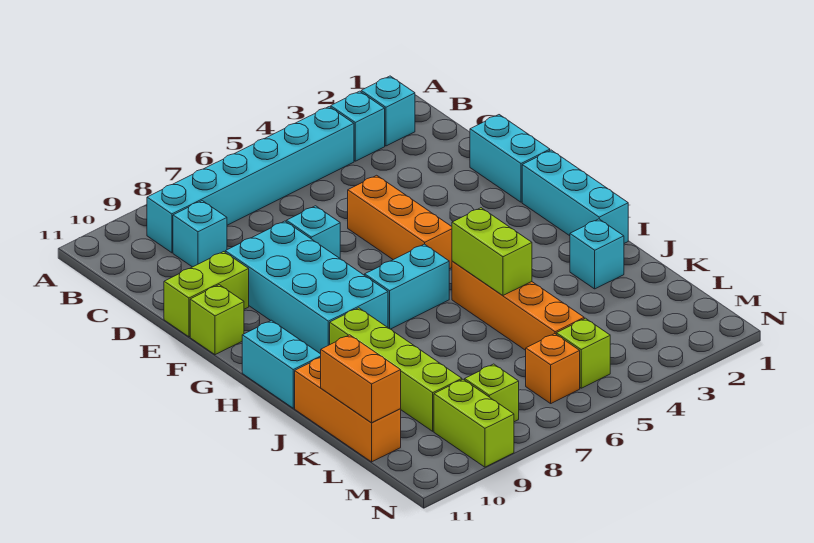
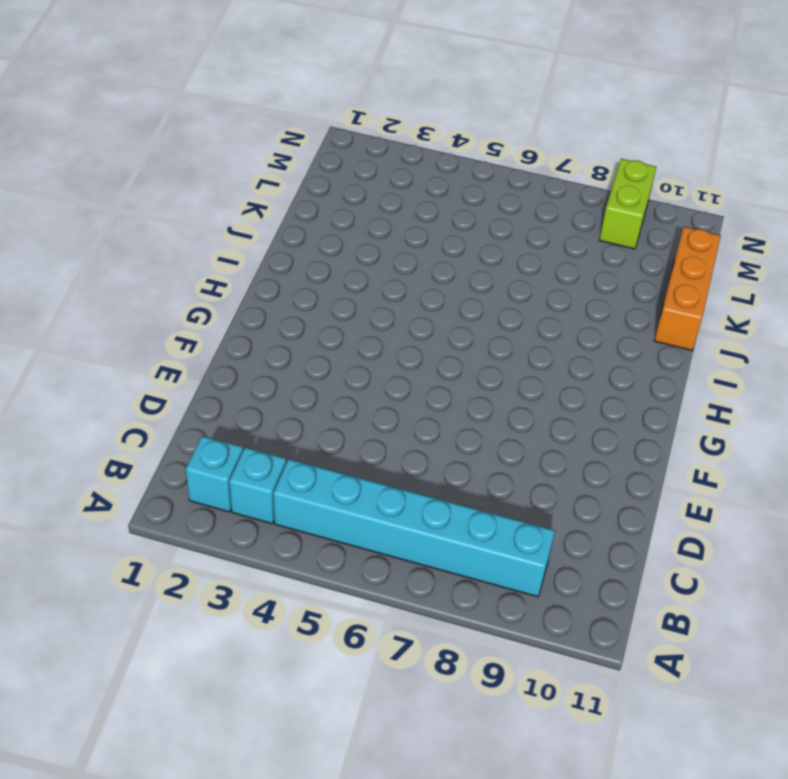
none -> cyan 1x1 brick [173,201,227,267]
none -> cyan 1x2 brick [470,115,550,202]
none -> orange 1x3 brick [348,175,452,269]

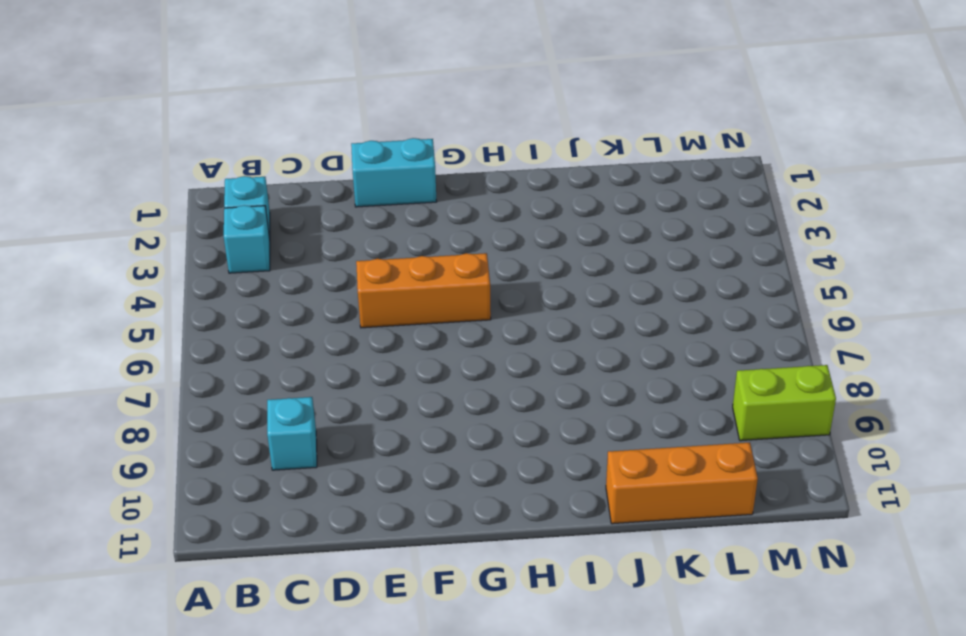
none -> cyan 1x6 brick [147,107,354,253]
none -> cyan 1x1 brick [286,206,340,258]
none -> cyan 2x4 brick [225,221,388,354]

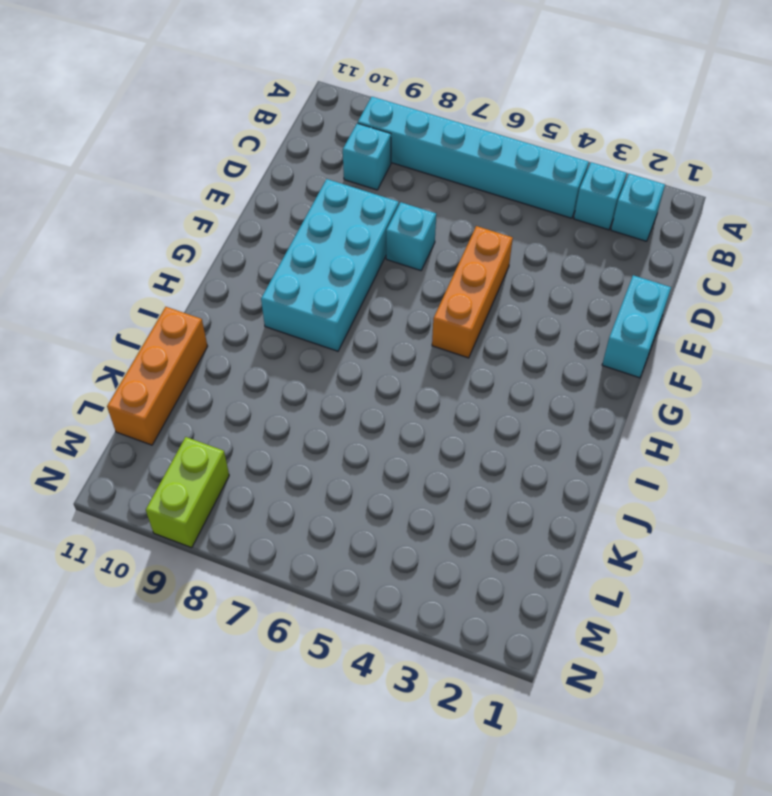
none -> lime 1x2 brick [164,252,249,337]
none -> lime 1x1 brick [190,285,244,355]
none -> cyan 1x3 brick [522,150,628,243]

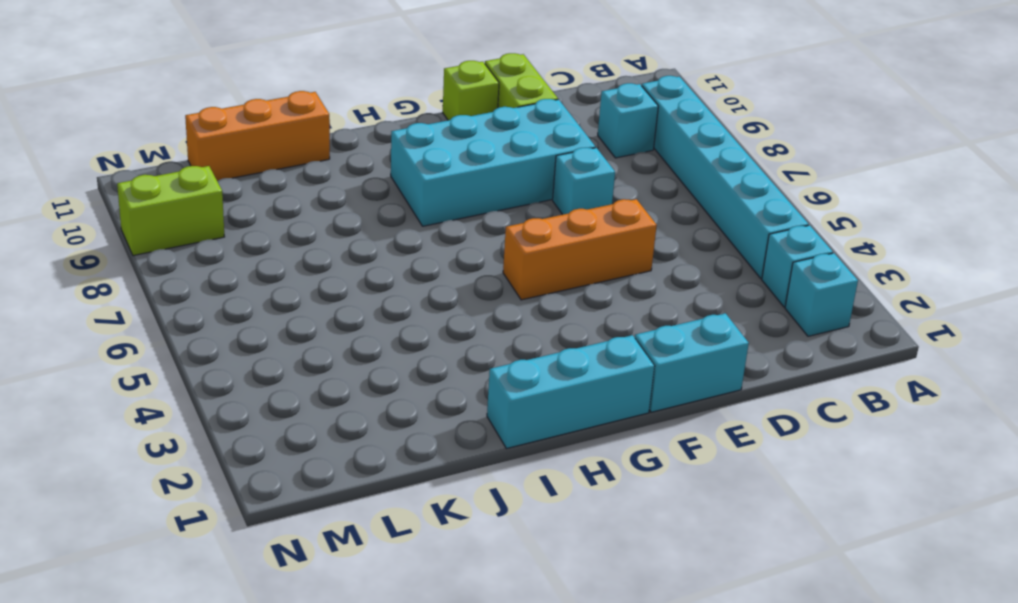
none -> cyan 1x2 brick [365,244,449,329]
none -> cyan 1x2 brick [242,320,321,408]
none -> orange 1x4 brick [452,261,584,350]

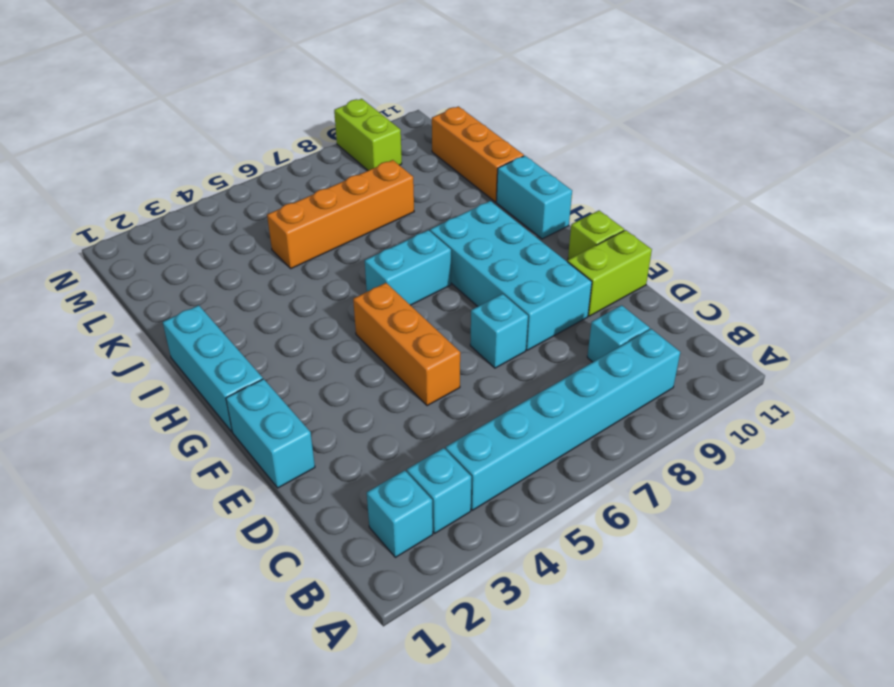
orange 1x4 brick [267,160,414,268] -> orange 1x4 brick turned to [452,261,584,350]
none -> lime 1x4 brick [330,308,462,431]
none -> cyan 1x1 brick [570,219,624,289]
none -> lime 1x1 brick [556,318,610,388]

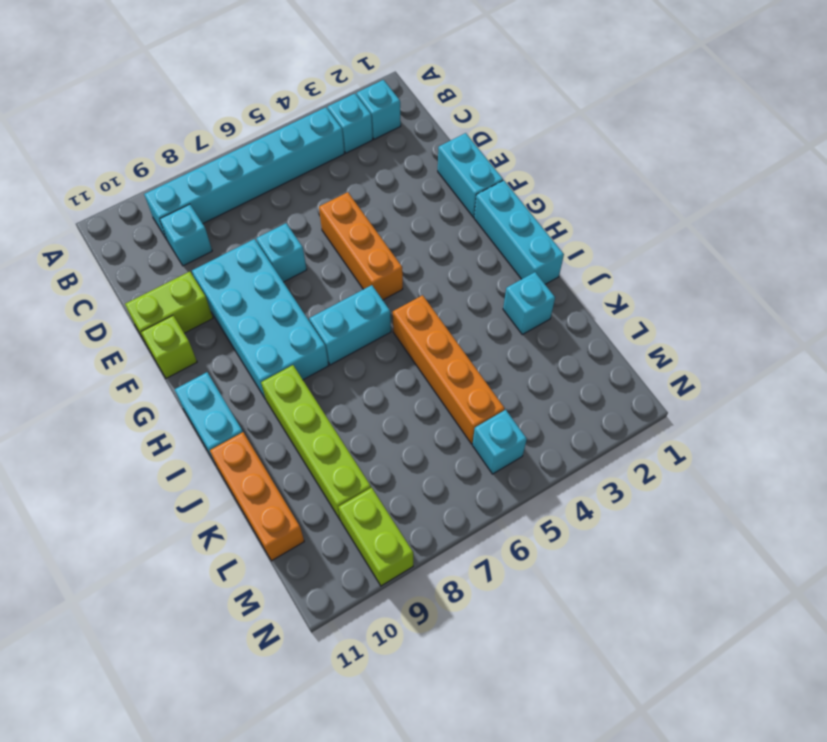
cyan 1x1 brick [472,410,527,474] -> lime 1x1 brick [556,318,610,388]
none -> orange 1x1 brick [526,334,580,403]
none -> lime 1x1 brick [465,364,519,422]
none -> lime 1x2 brick [452,208,532,296]

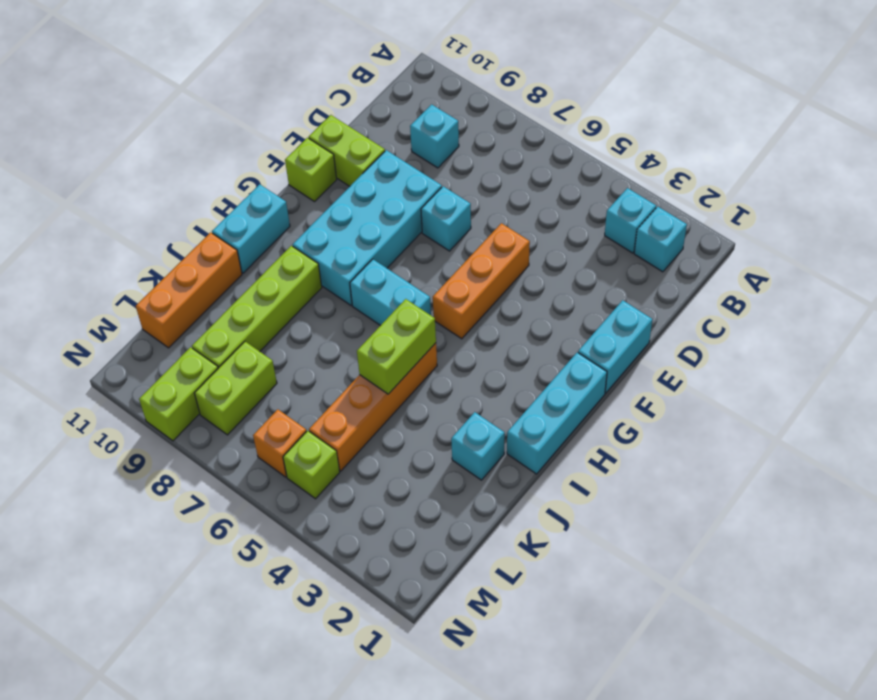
lime 1x2 brick [194,342,277,435] -> lime 1x1 brick [465,364,519,422]
none -> cyan 1x6 brick [147,107,354,253]
none -> orange 1x2 brick [321,335,401,423]

